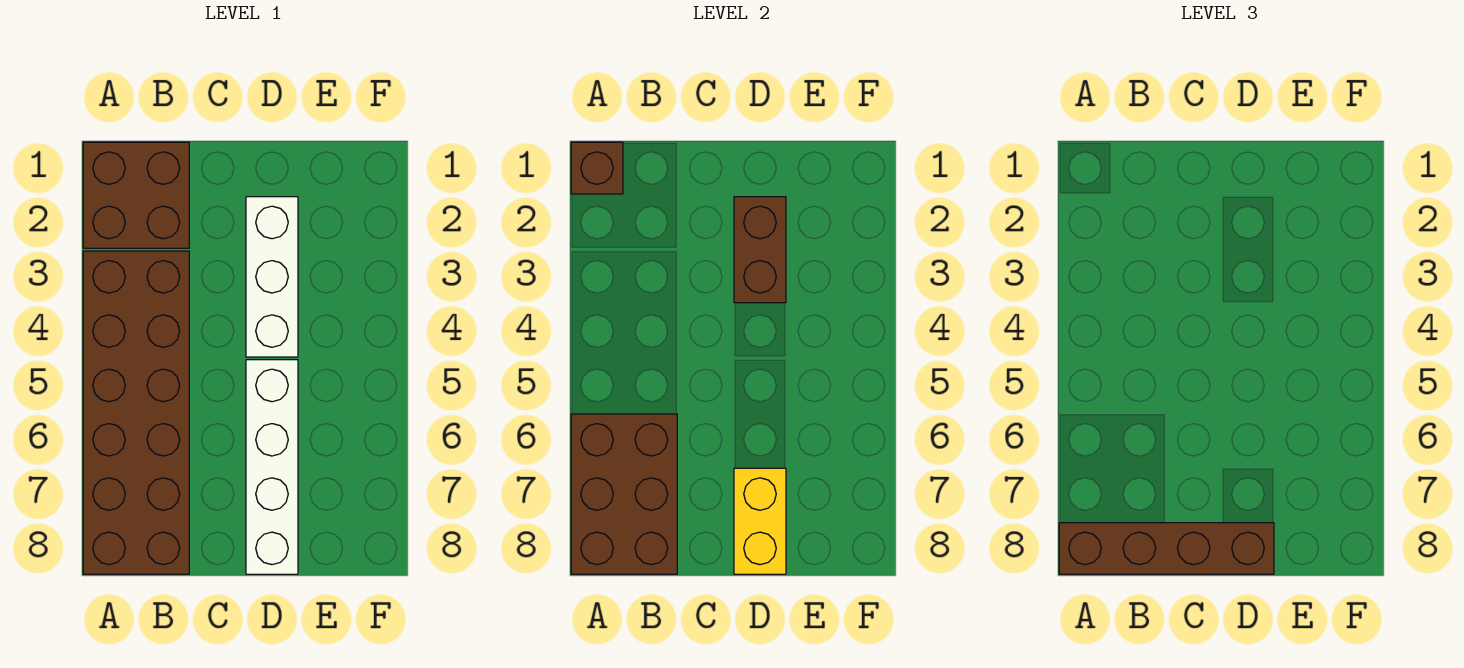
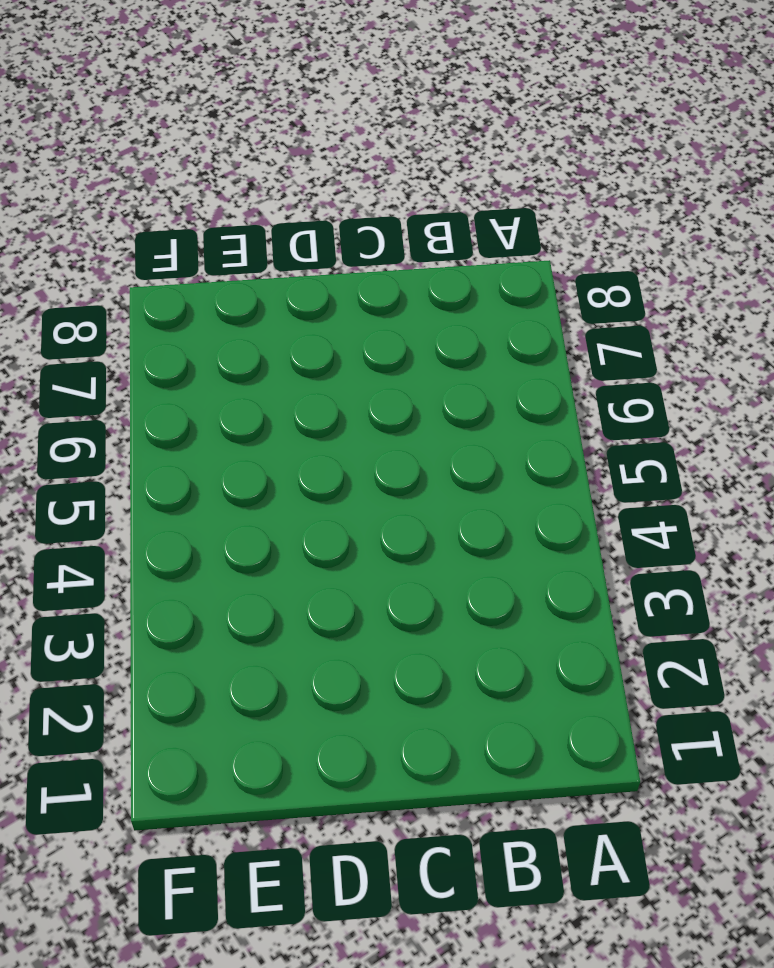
none -> brown 2x2 brick [83,142,189,248]
none -> brown 2x6 brick [83,251,189,574]

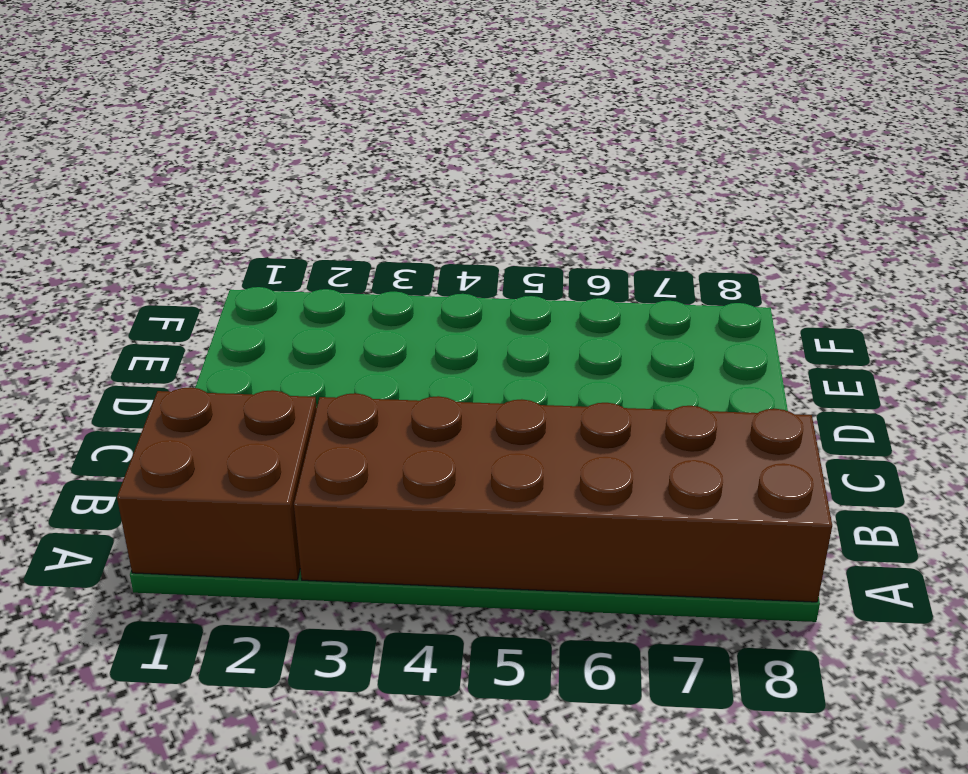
none -> white 1x3 brick [246,197,298,357]
none -> white 1x4 brick [246,360,298,574]

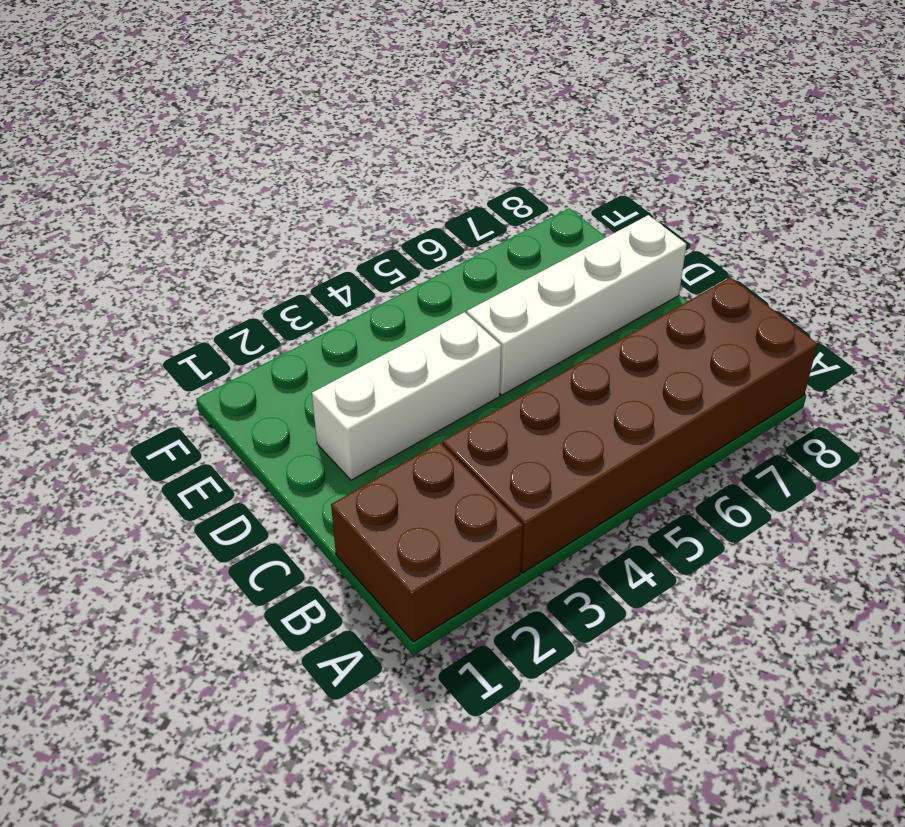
none -> brown 1x1 brick [571,142,623,194]
none -> brown 2x3 brick [571,414,677,574]

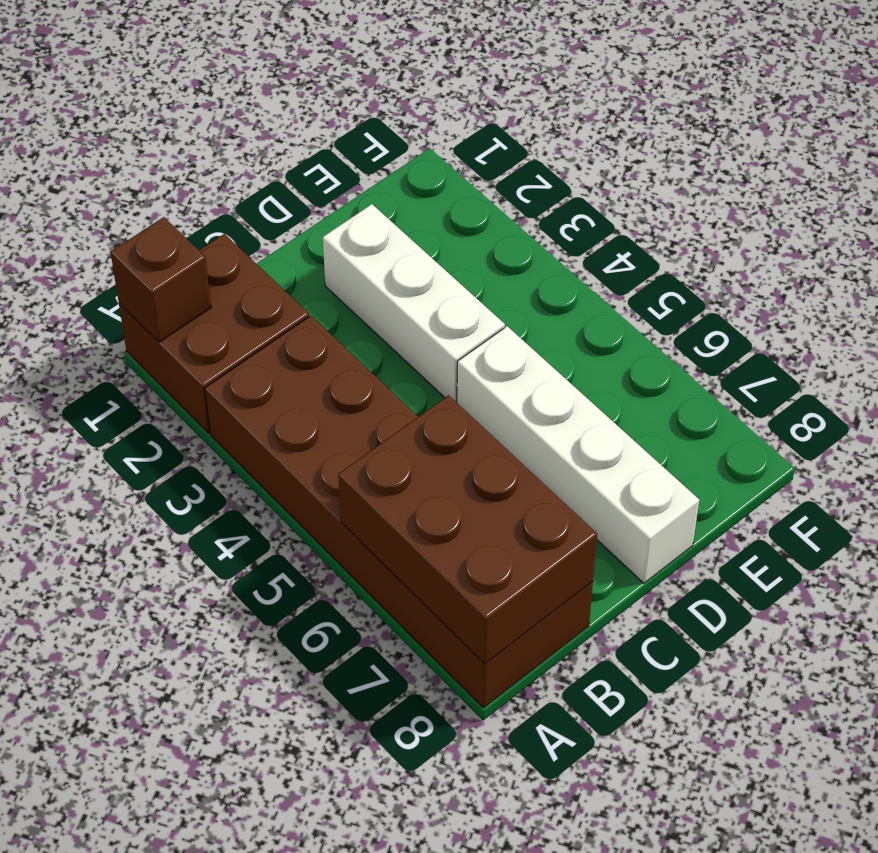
none -> brown 1x2 brick [734,197,786,303]
none -> yellow 1x2 brick [734,468,786,574]

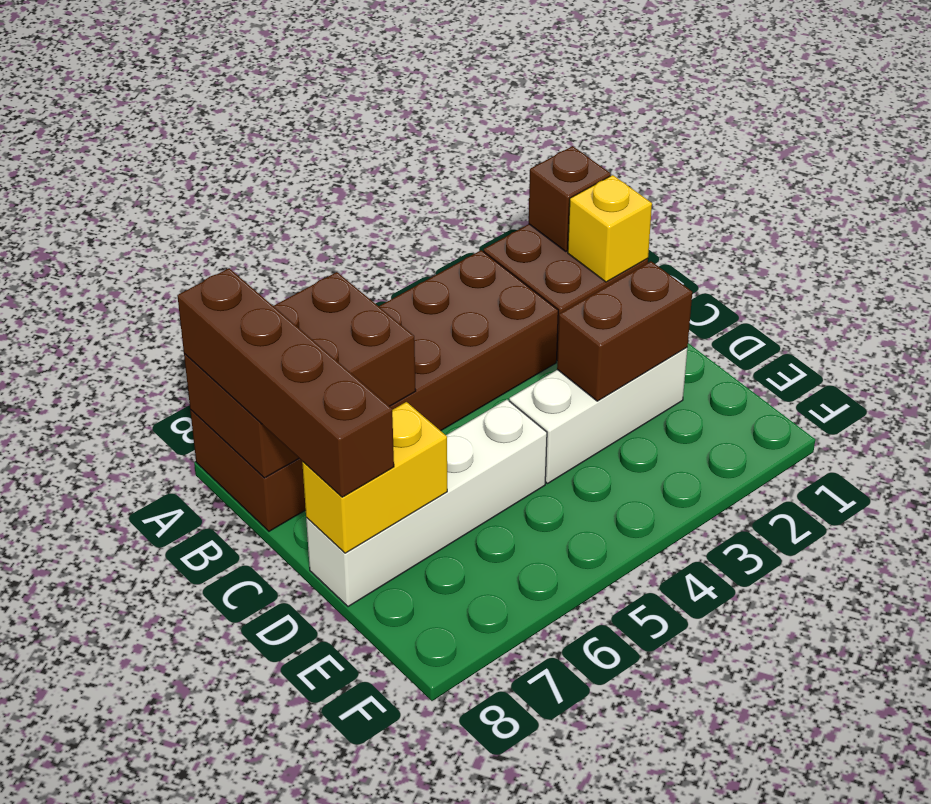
yellow 1x1 brick [568,175,652,282] -> none

